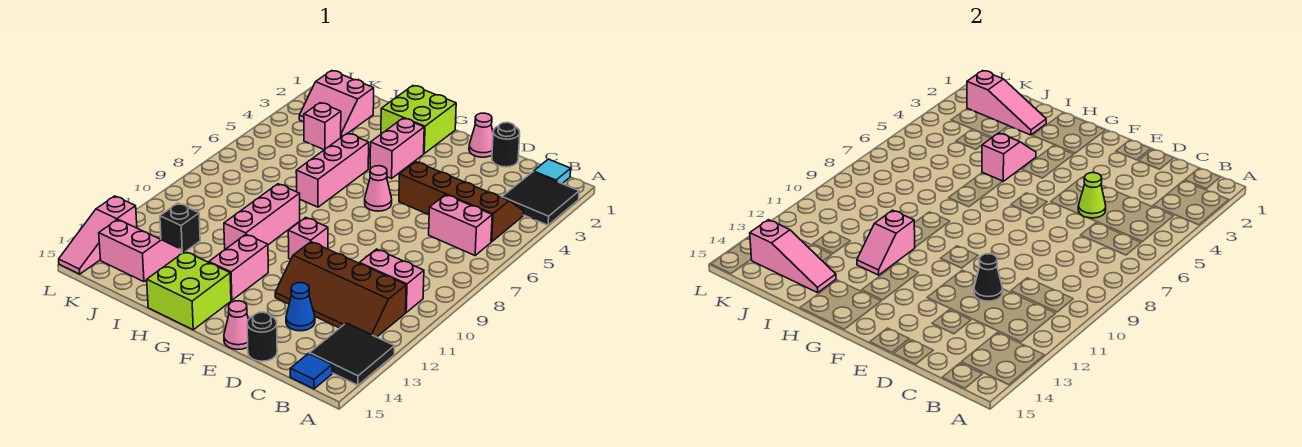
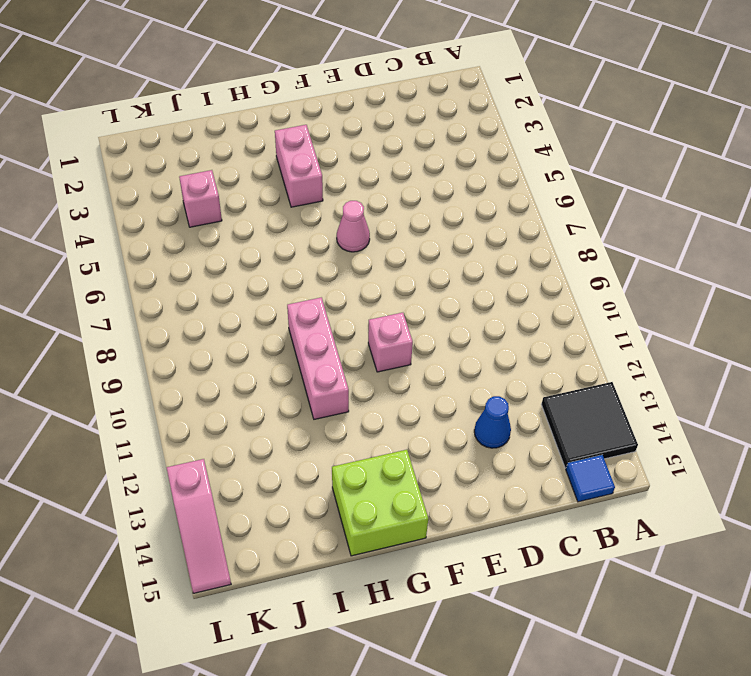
none -> black 2x2 tile [502,172,579,225]
none -> cyan 1x1 tile [534,159,571,184]
none -> brown 2x4 slope [399,162,524,242]
none -> pink 1x2 brick [429,195,492,255]

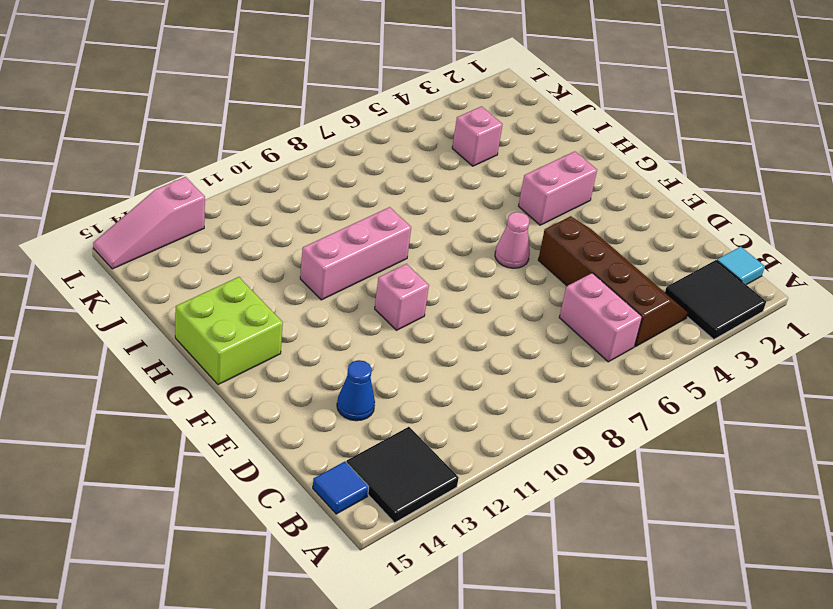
none -> pink 1x2 brick [359,249,424,312]
none -> brown 2x4 slope [275,242,406,337]
none -> black 1x1 round brick [492,122,520,167]
none -> black 1x1 round brick [247,312,277,361]

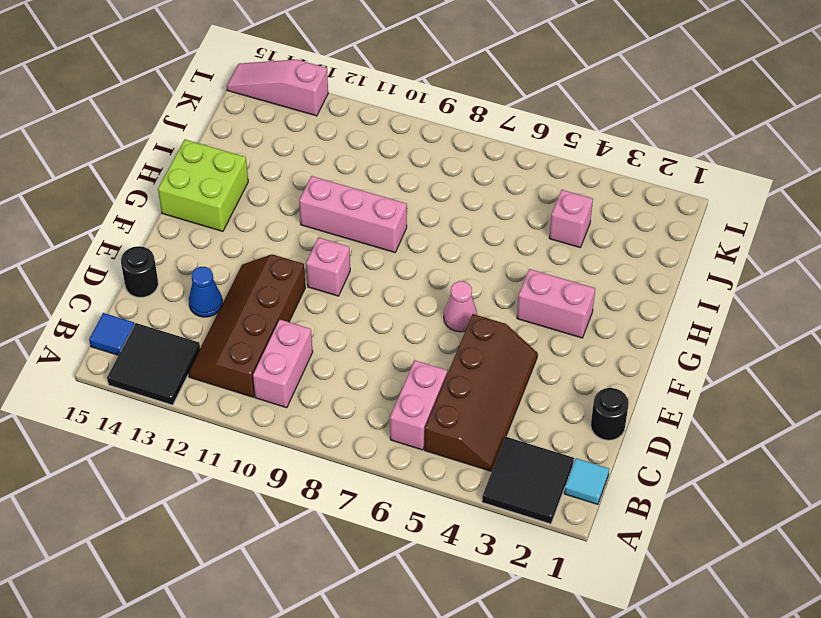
none -> pink 1x1 cone [469,113,493,157]
none -> pink 1x1 cone [224,301,249,349]
none -> lime 2x2 brick [381,86,456,153]
none -> pink 1x2 brick [209,234,268,300]

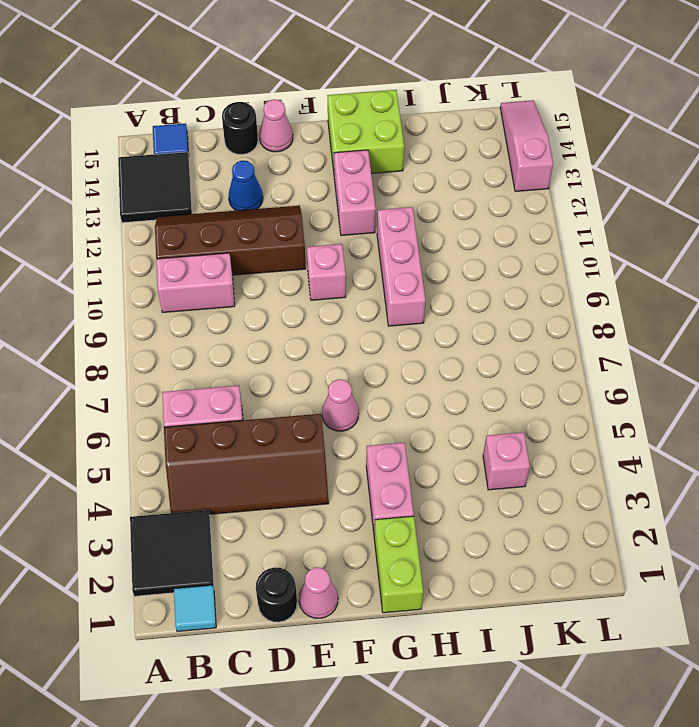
lime 1x2 brick [374,516,423,613] -> lime 2x2 brick [381,86,456,153]
none -> pink 1x3 brick [296,133,369,207]
none -> pink 2x2 slope [299,71,374,137]
none -> black 1x1 brick [160,203,200,254]
none -> pink 2x2 slope [99,220,181,282]

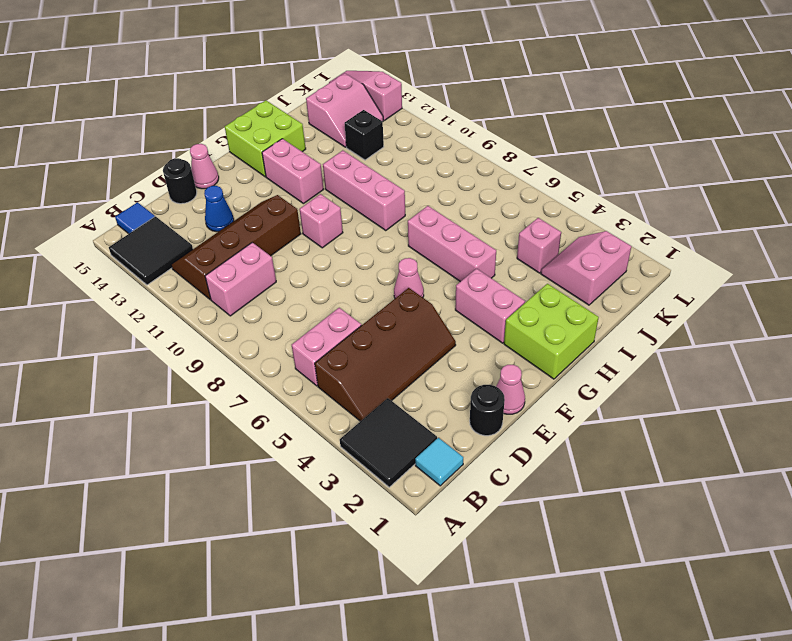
none -> lime 1x1 cone [1078,173,1106,218]
none -> black 1x1 cone [974,254,1003,301]
none -> pink 1x2 slope [982,133,1036,181]
none -> pink 1x2 slope [857,210,915,275]

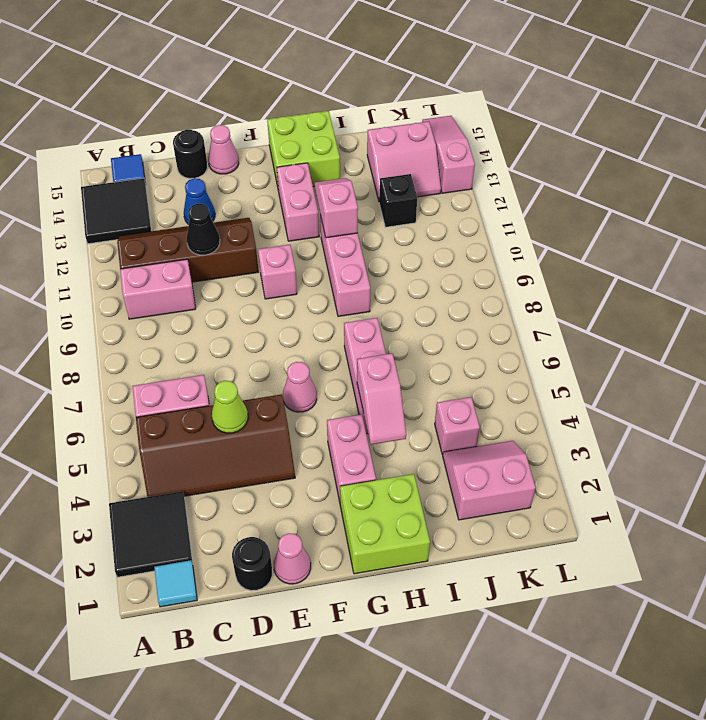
none -> pink 1x3 slope [967,71,1046,135]
none -> pink 1x3 slope [750,220,836,293]

